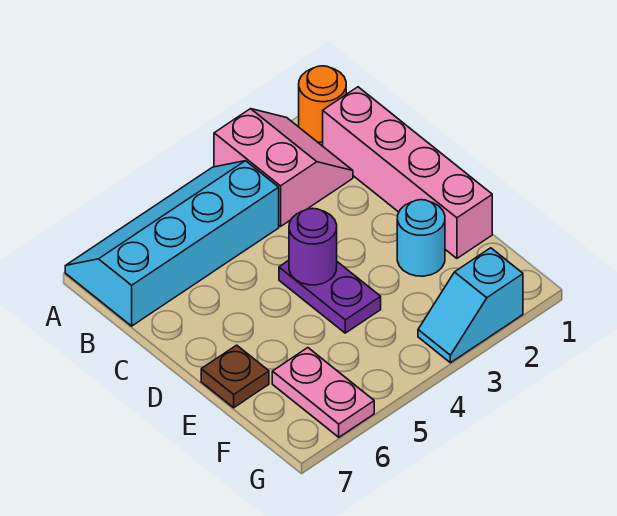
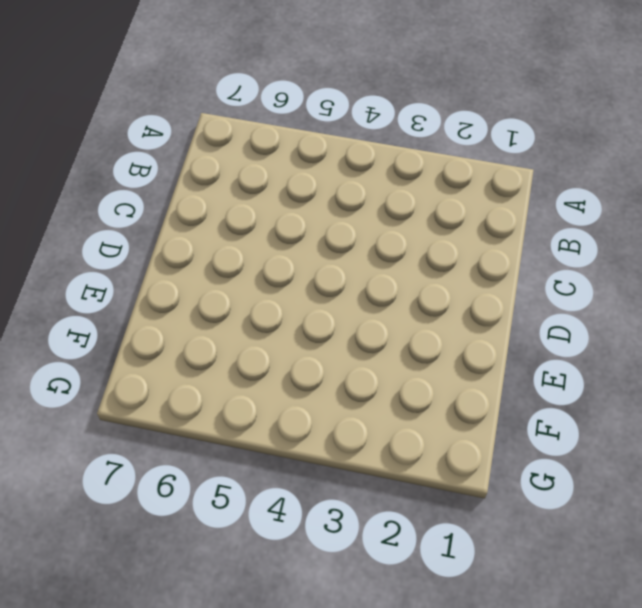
none -> orange 1x1 round brick [299,66,346,142]
none -> pink 2x2 slope [214,109,353,227]

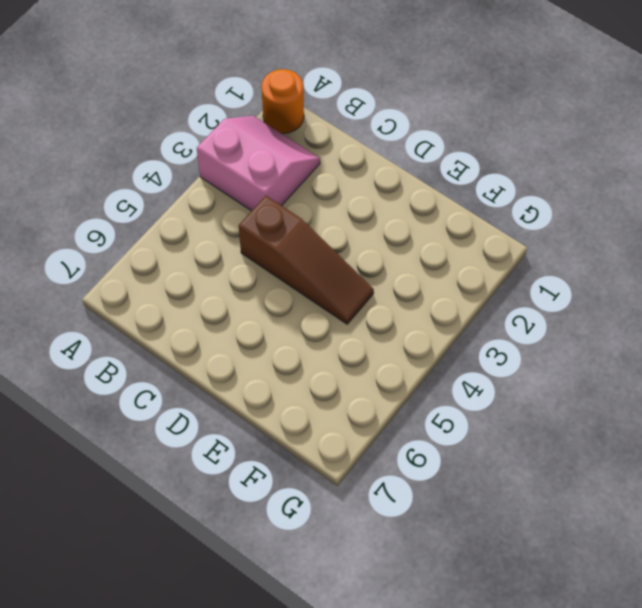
brown 1x3 slope [239,196,374,324] -> purple 1x2 plate [279,260,381,333]
none -> cyan 2x4 slope [65,161,279,326]
none -> pink 1x4 brick [323,87,492,258]

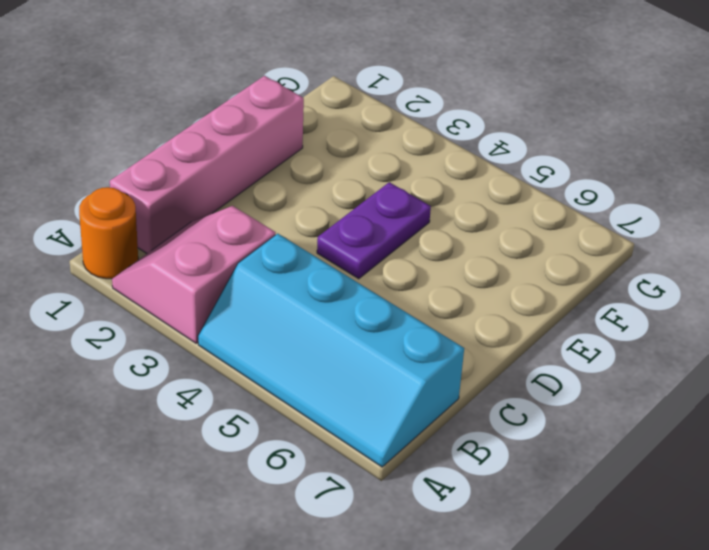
none -> cyan 1x1 round brick [397,200,445,276]
none -> brown 1x1 plate [201,345,269,408]

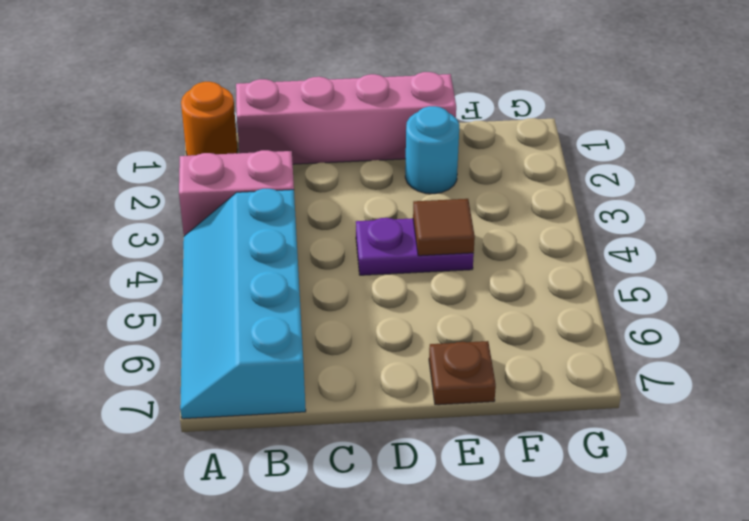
brown 1x1 tile [413,199,475,256] -> none
none -> pink 1x2 plate [272,348,374,437]
none -> cyan 1x2 slope [418,248,523,363]

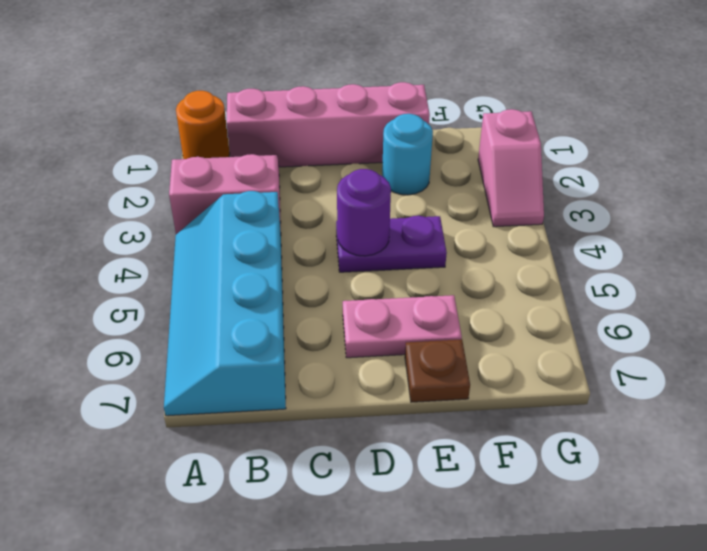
pink 1x2 plate [343,295,462,358] -> pink 1x2 plate moved to [272,348,374,437]
pink 1x2 slope [478,109,544,227] -> cyan 1x2 slope [418,248,523,363]

